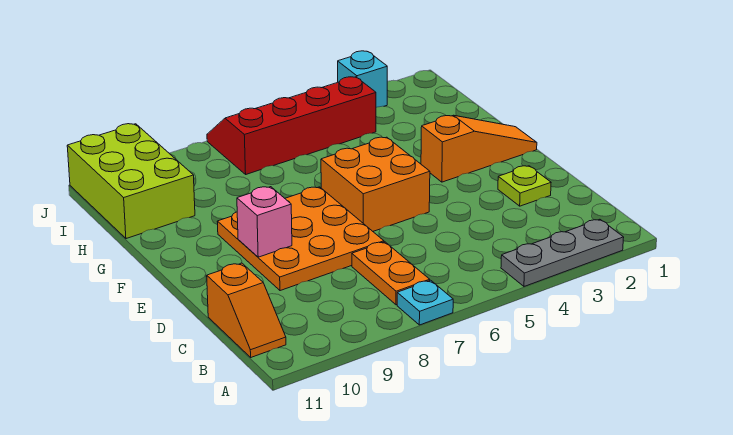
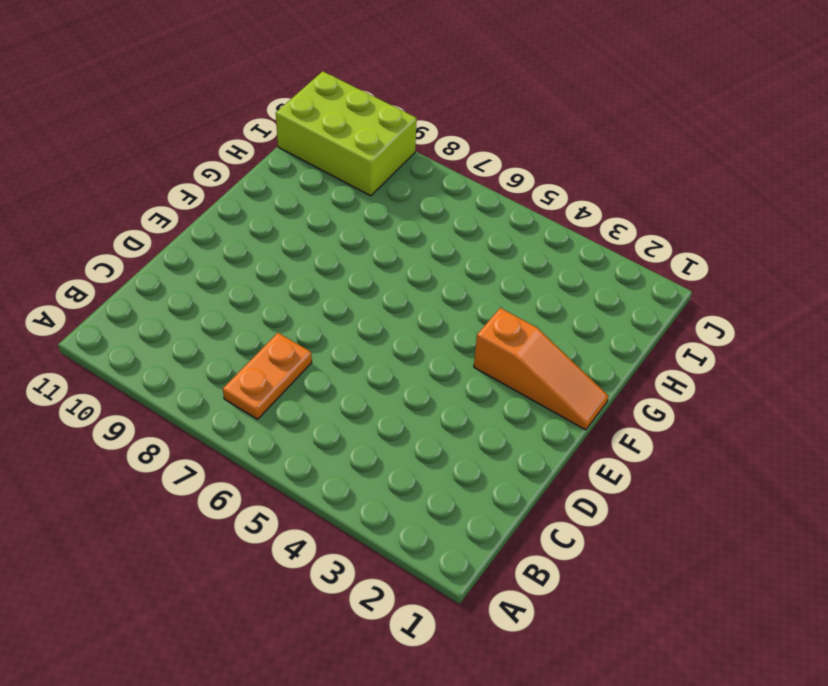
lime 2x3 brick [276,71,417,196] -> lime 2x3 brick turned to [67,124,195,239]
none -> grey 1x3 plate [501,219,624,286]
none -> cyan 1x1 plate [397,280,453,325]
none -> orange 1x2 slope [207,263,286,357]

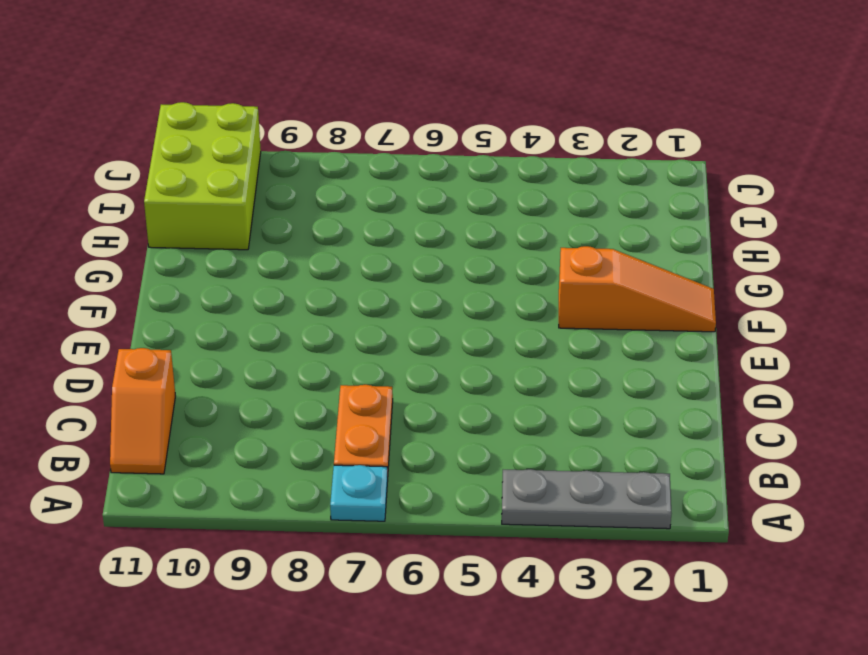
none -> lime 1x1 plate [498,166,551,206]
none -> orange 3x3 plate [217,187,384,291]
none -> orange 2x2 brick [321,137,430,231]

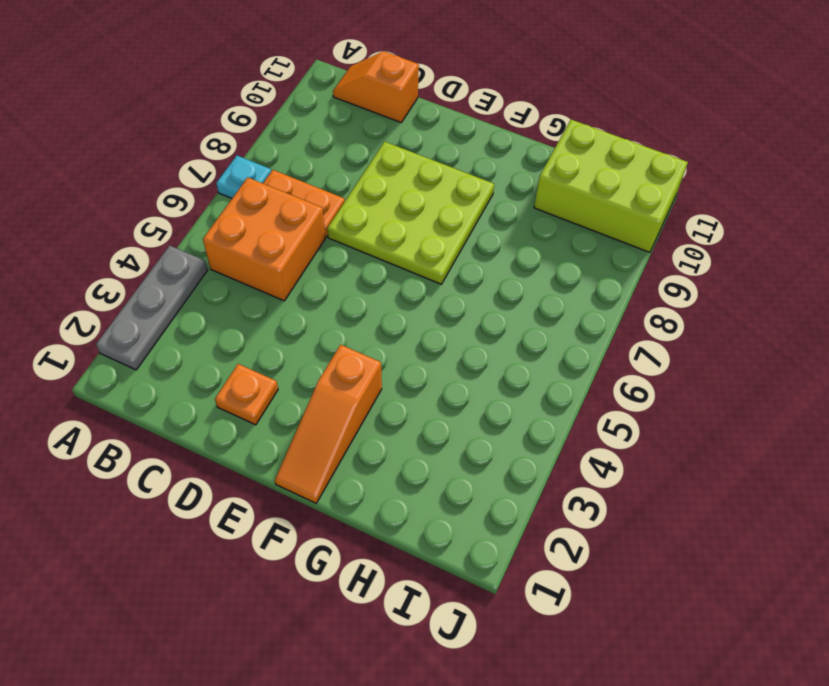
orange 2x2 brick [203,178,325,301] -> orange 2x2 brick moved to [321,137,430,231]
orange 1x1 plate [215,364,278,425] -> lime 1x1 plate [498,166,551,206]
lime 3x3 plate [327,142,494,284] -> orange 3x3 plate [217,187,384,291]
none -> red 2x4 slope [207,77,376,174]
none -> cyan 1x1 brick [338,51,387,107]
none -> pink 1x1 brick [237,187,292,257]

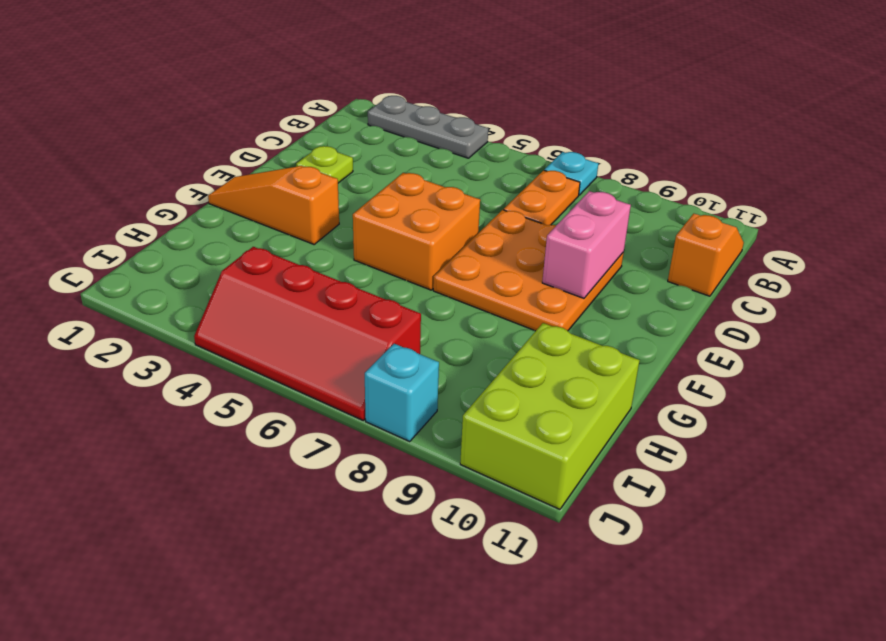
pink 1x2 brick [542,191,631,298] -> pink 1x1 brick [237,187,292,257]
cyan 1x1 brick [365,344,439,441] -> cyan 1x1 brick moved to [338,51,387,107]

